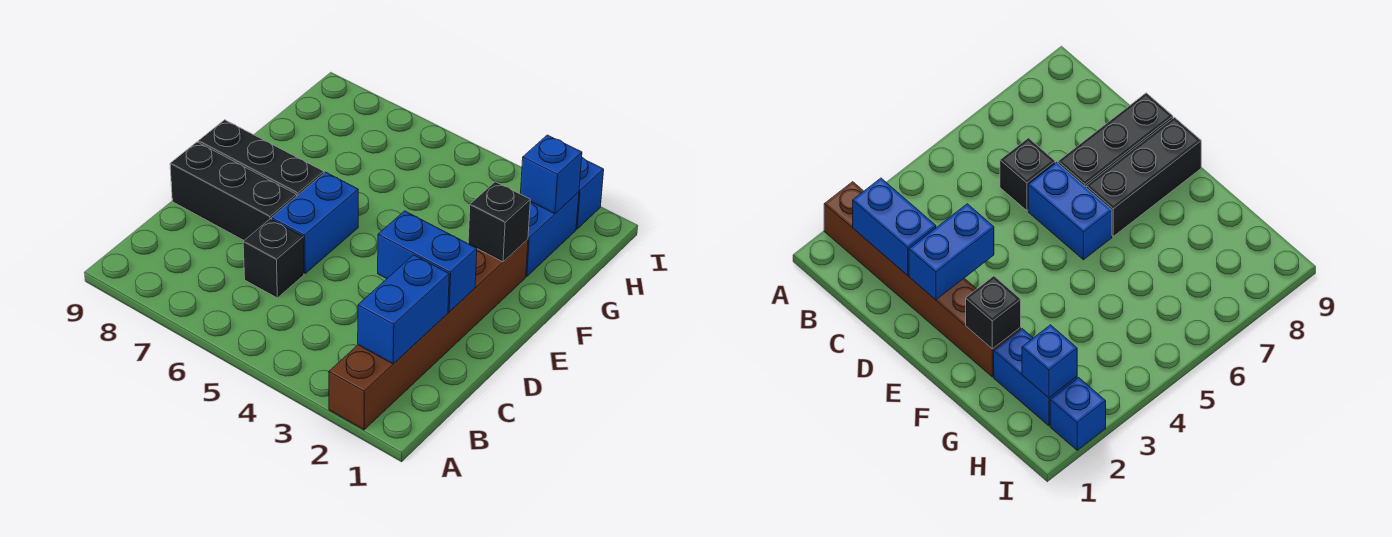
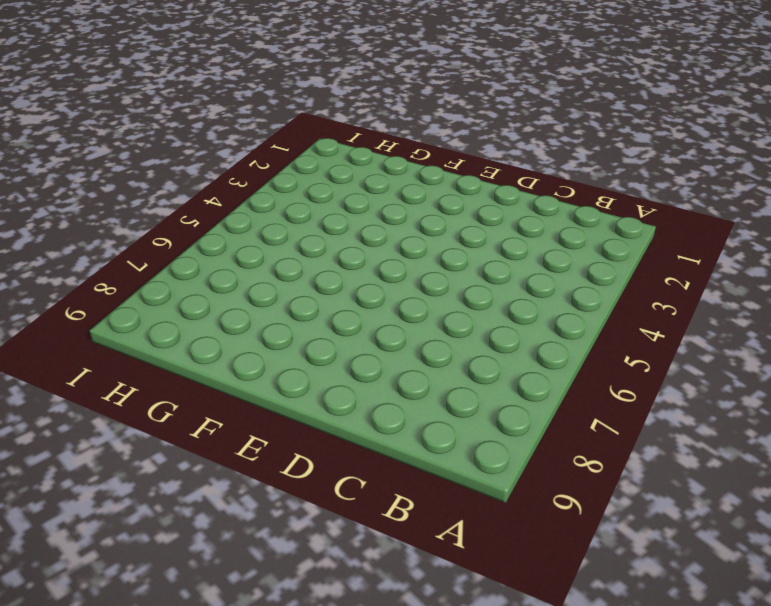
none -> brown 1x6 brick [329,239,528,430]
none -> black 1x1 brick [243,219,304,298]

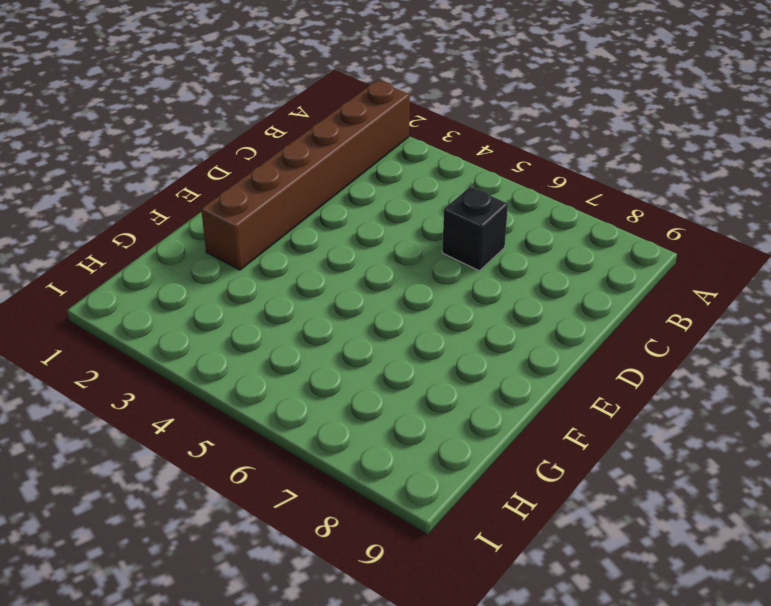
none -> blue 1x2 brick [272,172,358,273]
none -> black 1x3 brick [170,142,297,240]

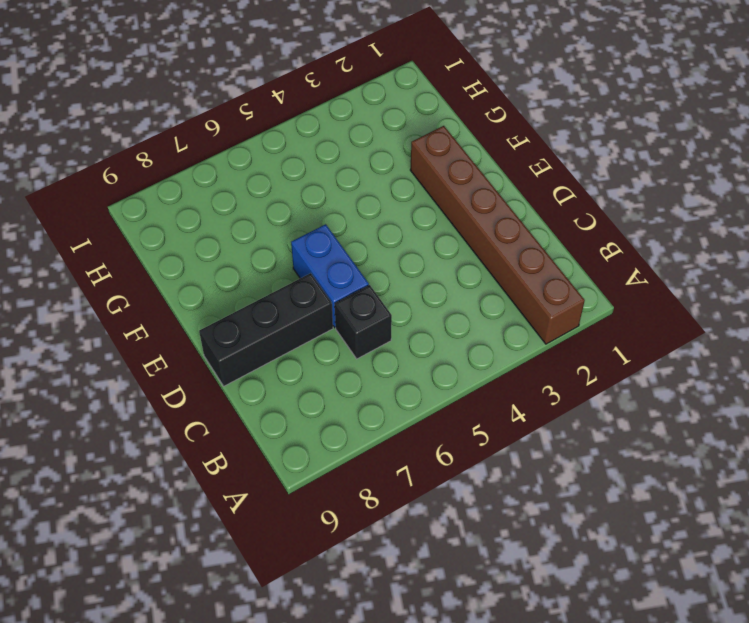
none -> black 1x3 brick [198,120,324,196]
none -> blue 1x2 brick [526,192,579,277]

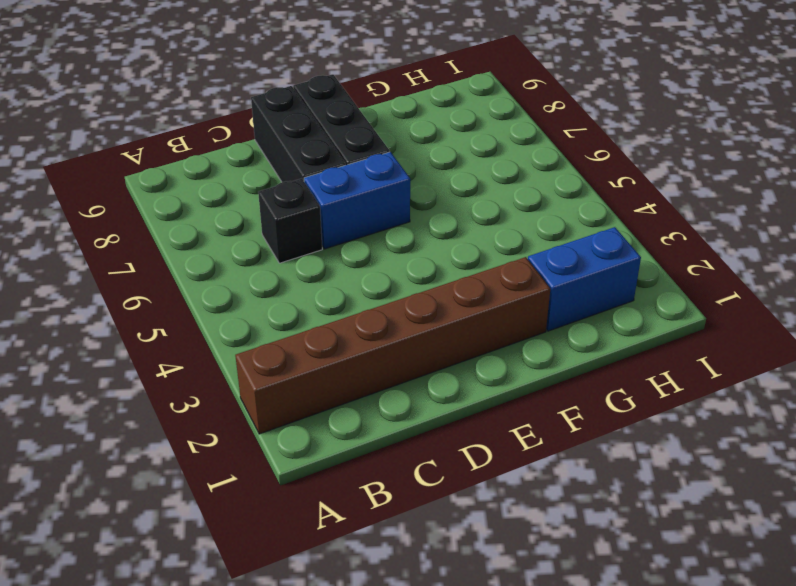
none -> blue 1x1 brick [576,158,604,229]
none -> blue 1x2 brick [358,255,449,364]

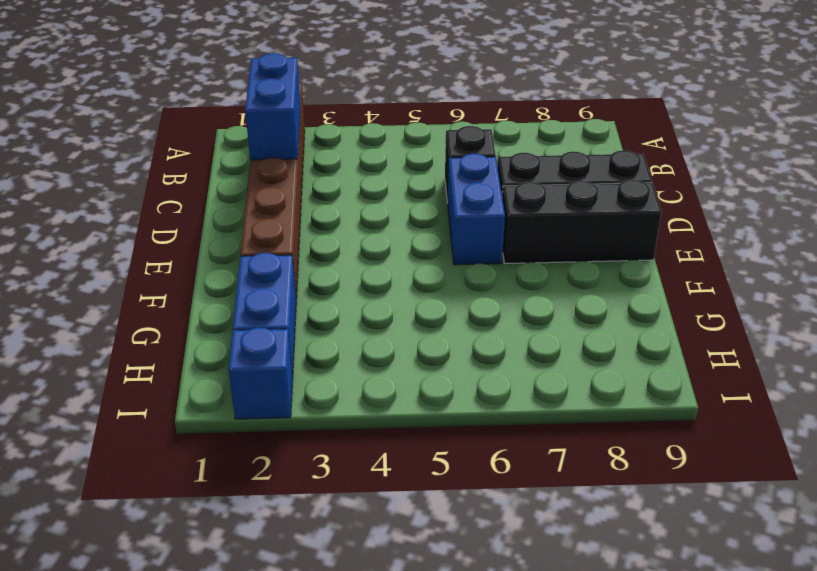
none -> blue 1x2 brick [378,211,477,312]
none -> black 1x1 brick [468,182,530,262]

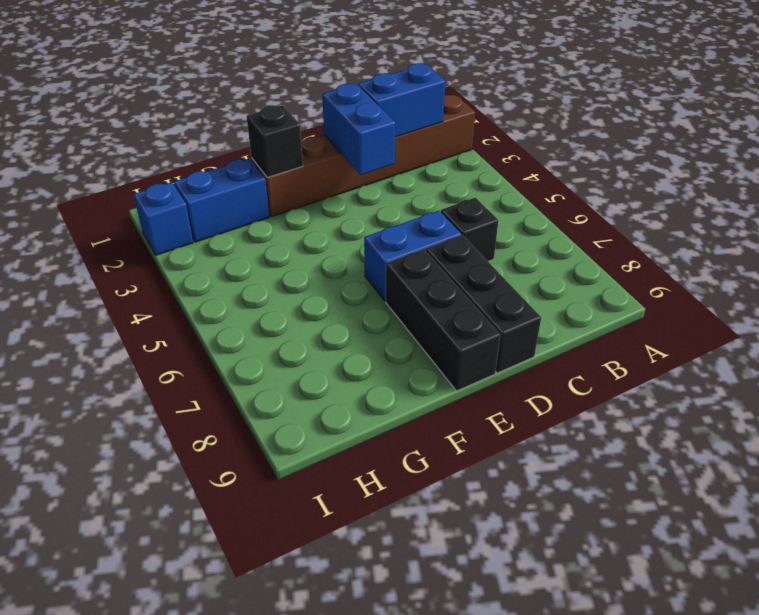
none -> blue 1x1 brick [521,135,582,214]

